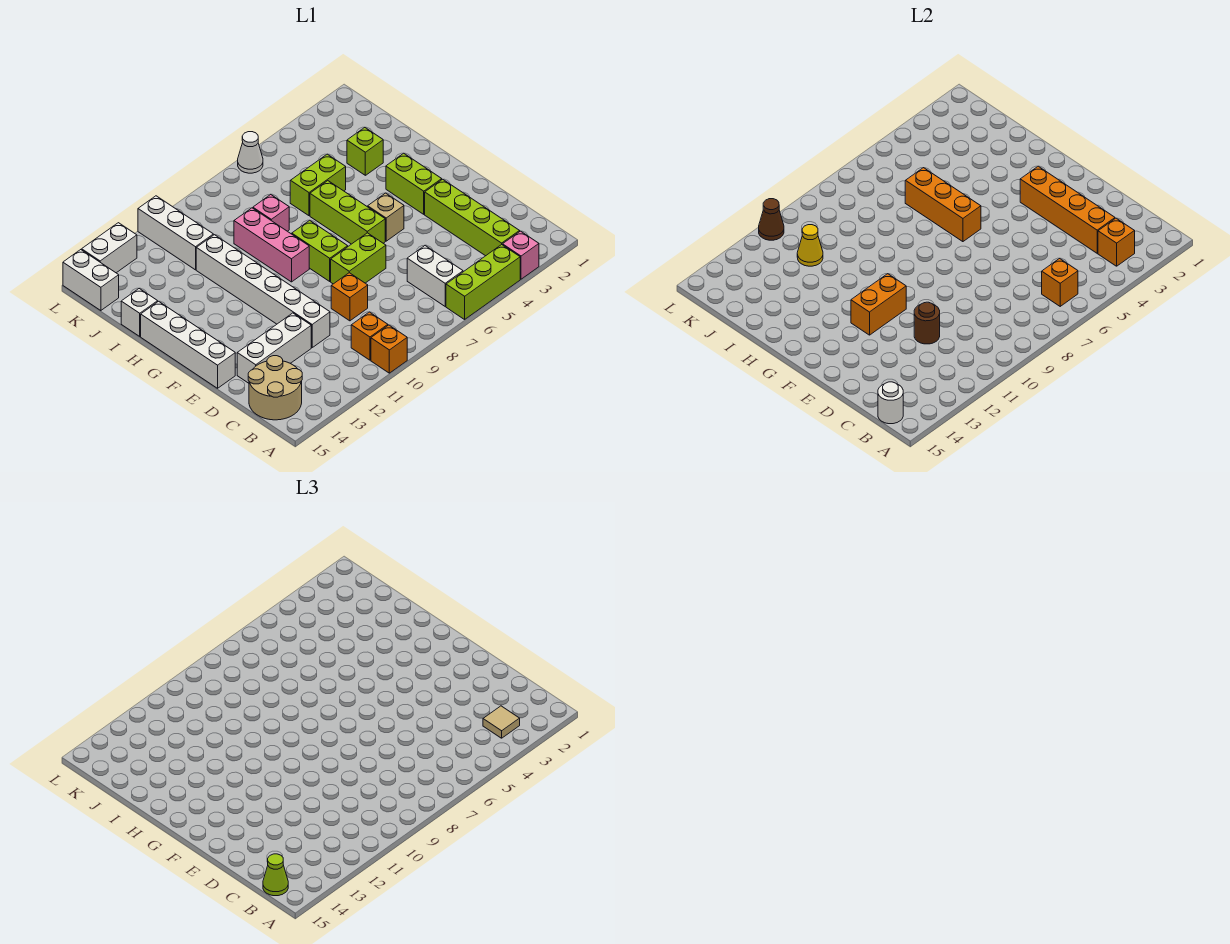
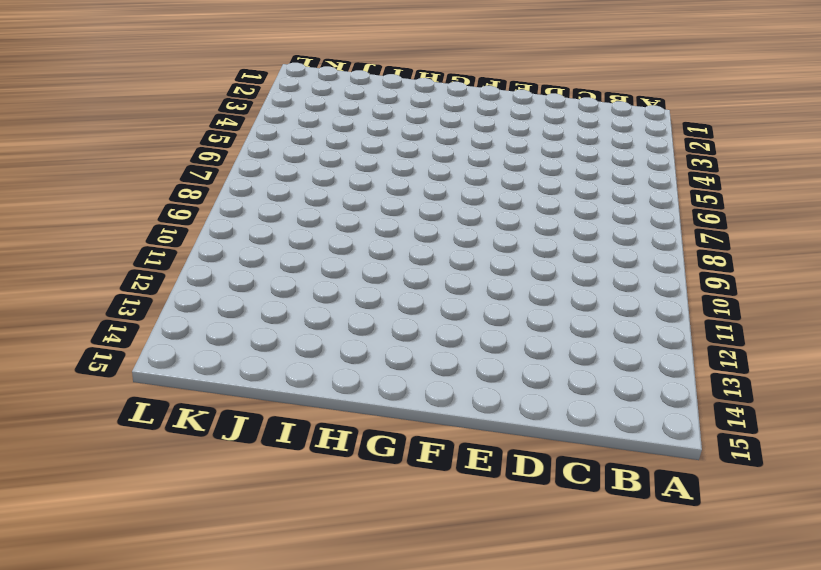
none -> pink 1x1 brick [503,231,539,279]
none -> lime 1x3 brick [446,245,520,319]
none -> orange 1x1 brick [371,325,407,373]
none -> lime 1x4 brick [425,179,520,256]

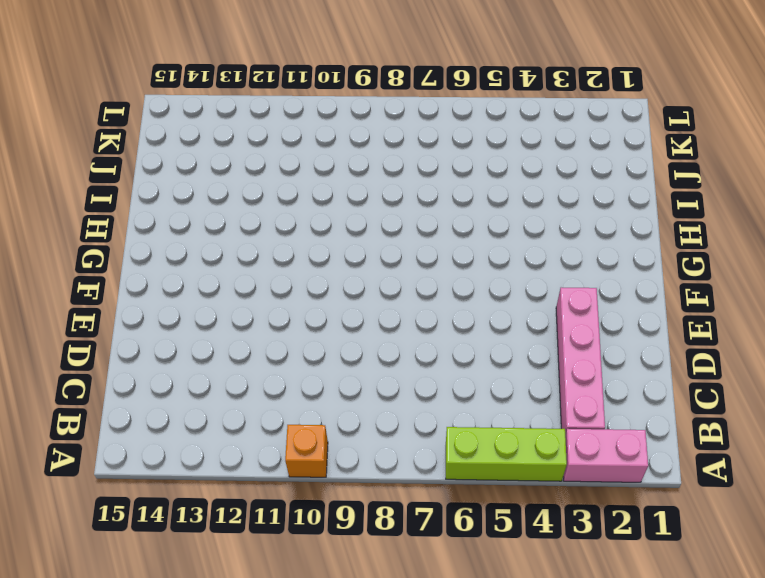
pink 1x2 brick [563,429,648,482] -> pink 1x1 brick [503,231,539,279]
pink 1x4 brick [556,288,605,434] -> lime 1x4 brick [425,179,520,256]
none -> white 1x2 brick [407,246,463,306]
none -> orange 1x1 brick [351,312,388,360]
none -> tan 2x2 round brick [248,356,302,420]
none -> orange 1x1 brick [331,273,368,321]

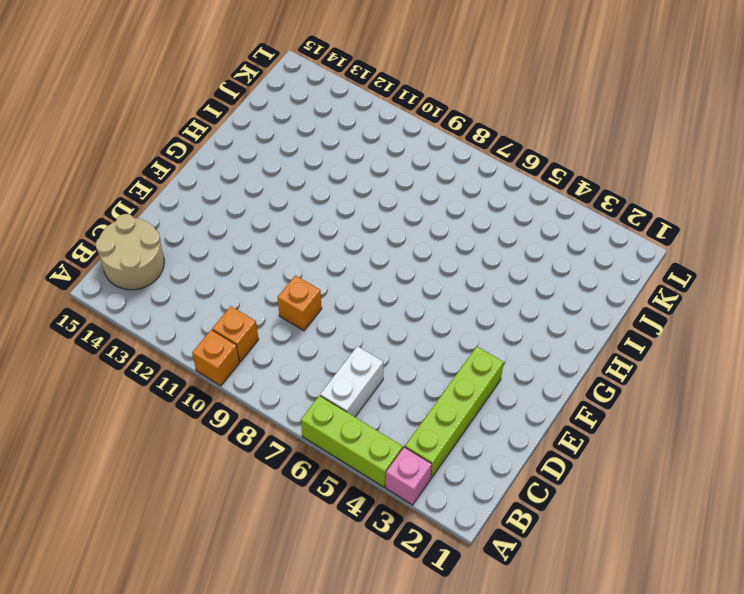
none -> white 1x6 brick [196,235,330,347]
none -> white 1x3 brick [237,313,311,383]
none -> lime 1x2 brick [331,233,386,284]
none -> white 1x4 brick [141,301,235,388]

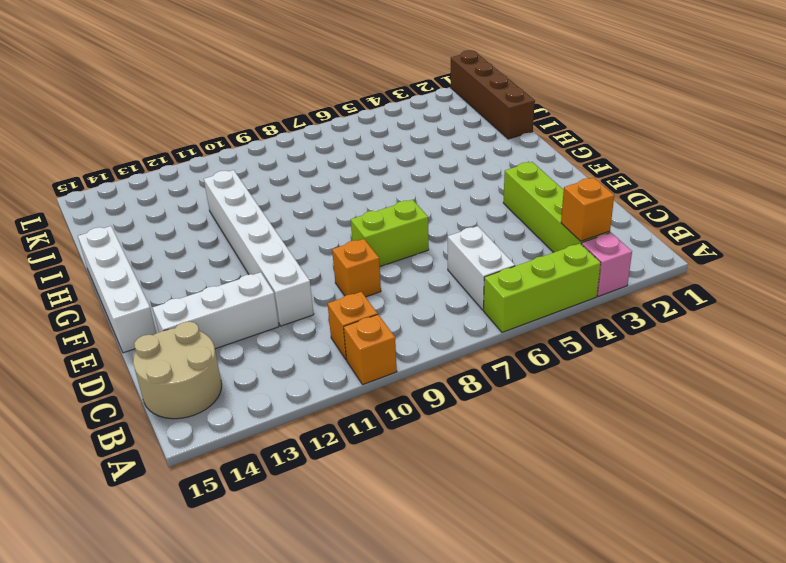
brown 1x4 brick [451,50,535,139] -> none
none -> lime 1x2 brick [386,153,442,214]
none -> tan 1x1 brick [368,193,404,241]
none -> lime 1x3 brick [310,181,385,244]
none -> lime 1x2 brick [292,220,348,281]

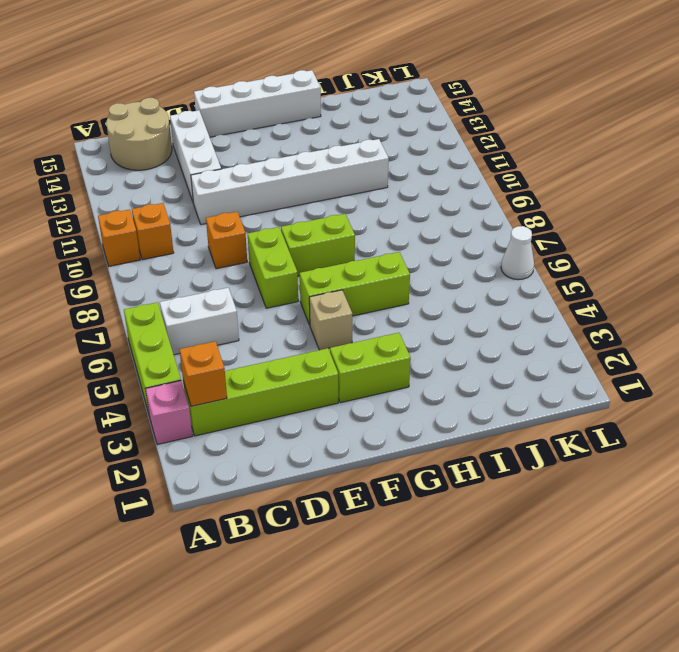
none -> pink 1x3 brick [234,208,309,282]
none -> lime 1x1 brick [347,127,383,175]
none -> lime 1x2 brick [290,154,346,216]
none -> pink 1x1 brick [253,194,289,231]

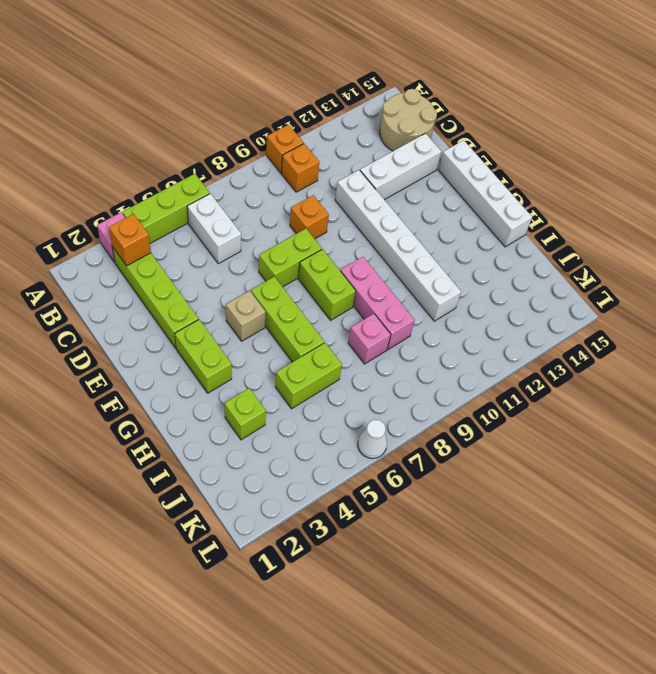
none -> white 1x1 brick [121,288,158,336]
none -> white 1x3 brick [138,196,213,270]
none -> white 1x2 brick [63,250,119,311]
none -> white 1x2 brick [82,223,137,273]

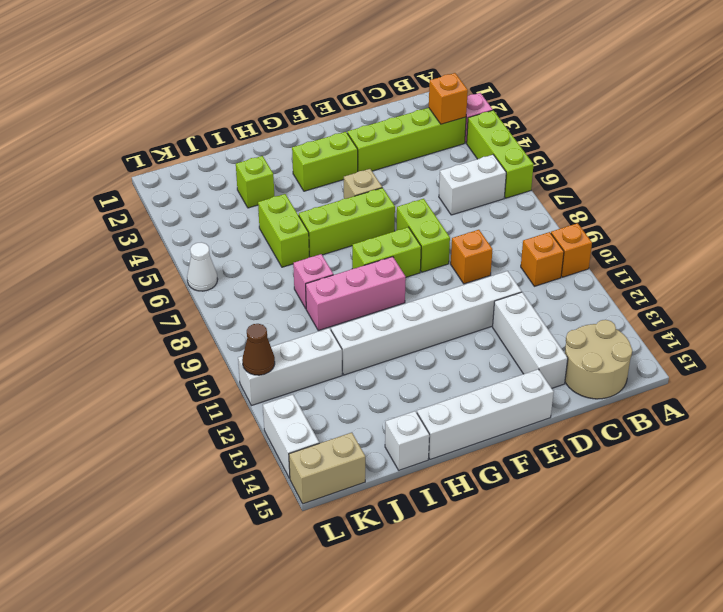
tan 1x2 brick [289,433,365,504] -> white 1x2 brick [63,250,119,311]
none -> orange 1x1 brick [1042,258,1078,306]
none -> white 1x1 round brick [878,382,903,424]
none -> orange 1x4 brick [1020,166,1115,253]
none -> brown 1x1 round brick [914,302,940,344]

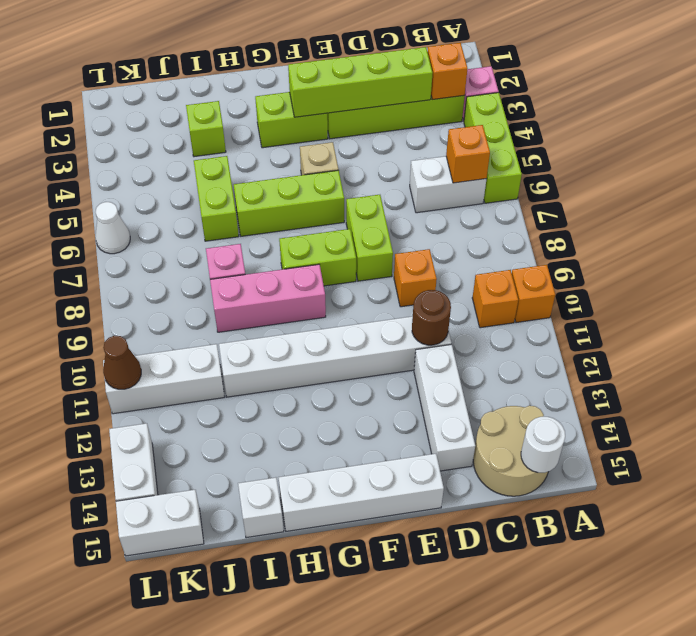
lime 1x4 brick [288,47,433,117] -> orange 1x4 brick [1020,166,1115,253]
none -> orange 1x2 brick [851,274,906,335]
none -> orange 1x3 brick [905,168,981,242]
none -> yellow 1x1 cone [797,225,823,266]
none -> tan 1x1 tile [483,706,520,738]

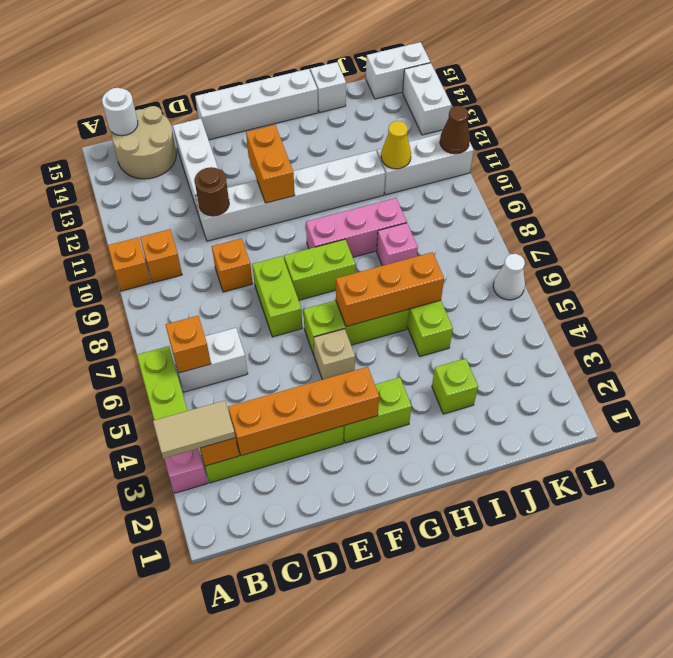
tan 1x2 tile [153,400,236,459] -> tan 1x1 tile [483,706,520,738]
none -> lime 1x1 cone [263,854,288,896]

